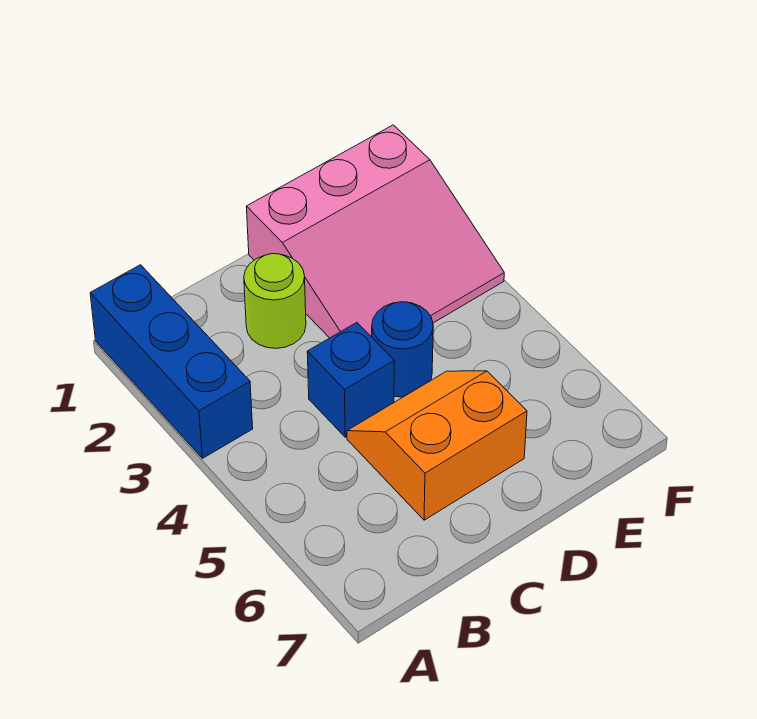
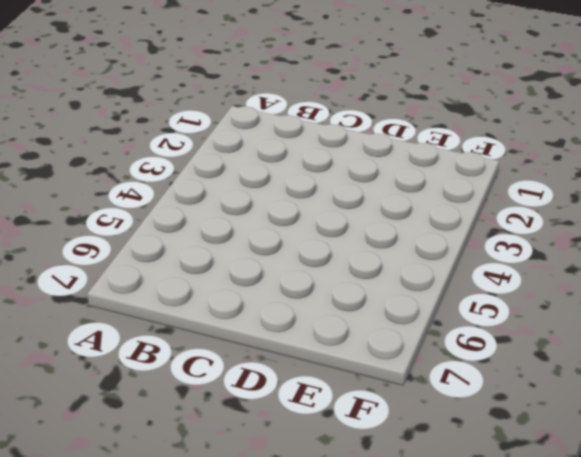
none -> blue 1x3 brick [90,265,253,458]
none -> lime 1x1 round brick [244,254,306,348]

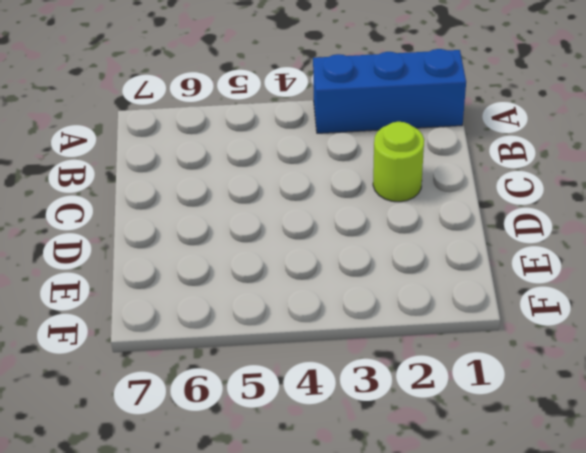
none -> blue 1x1 brick [307,323,394,437]
none -> orange 2x2 slope [347,371,527,520]

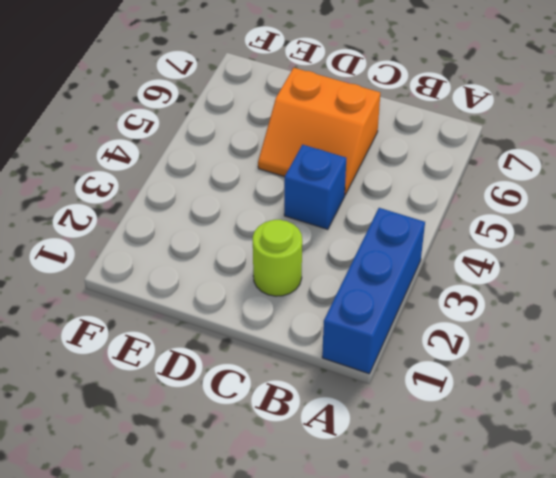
none -> pink 3x3 slope [246,125,504,338]
none -> blue 1x1 round brick [372,302,433,397]

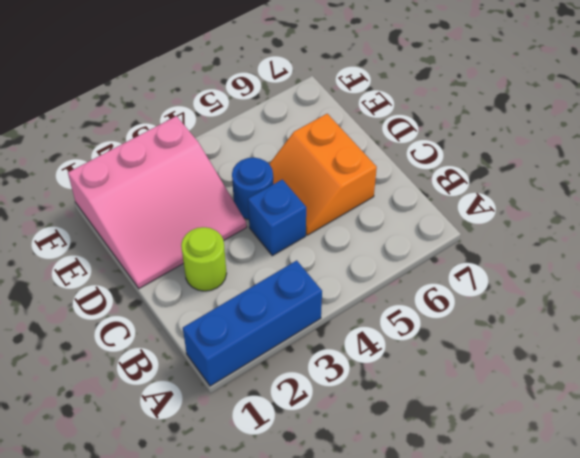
pink 3x3 slope [68,116,247,288] -> pink 3x3 slope turned to [246,125,504,338]

